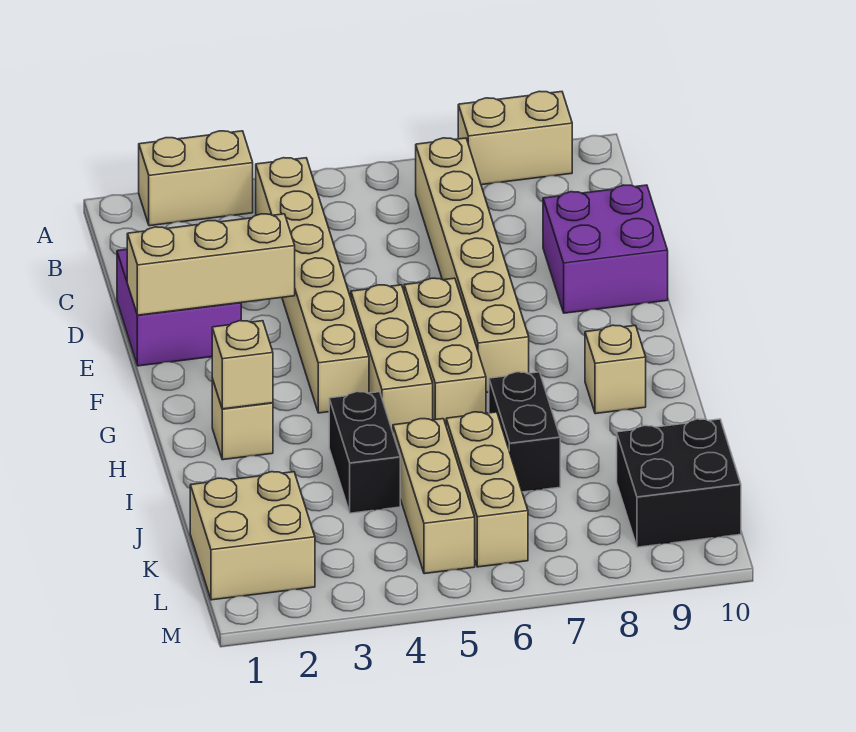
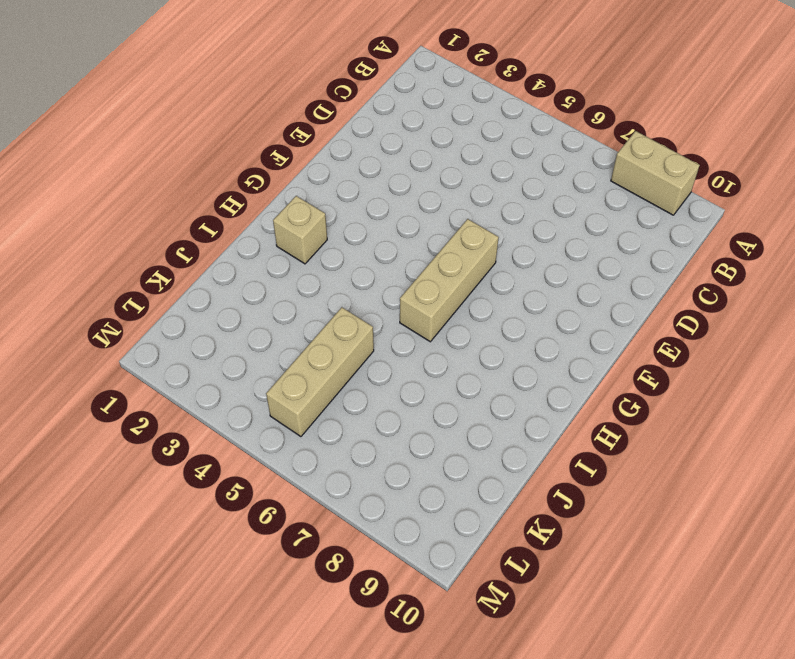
none -> tan 1x2 brick [139,131,253,226]
none -> tan 1x6 brick [256,158,369,413]
none -> tan 1x6 brick [416,138,529,392]

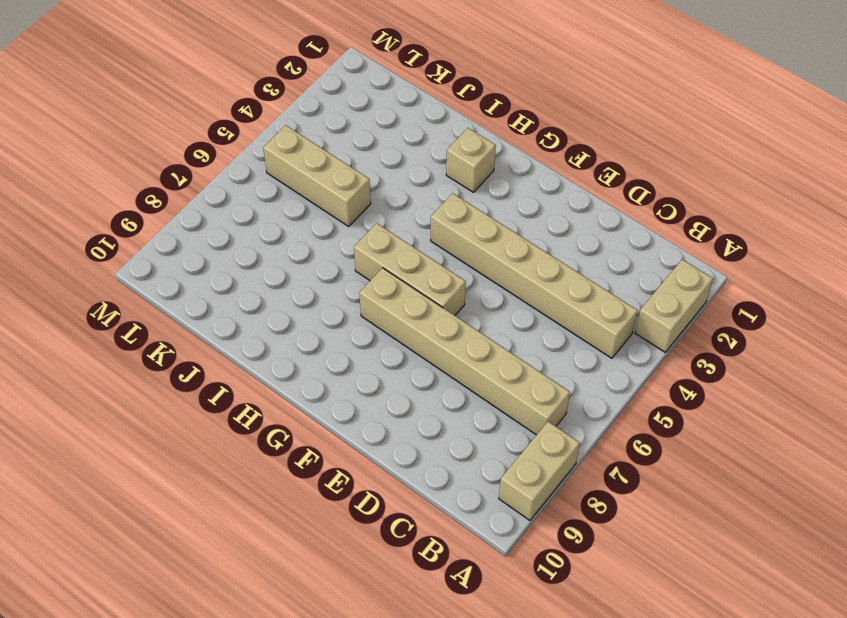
none -> purple 2x2 brick [117,249,241,366]
none -> purple 2x2 brick [543,185,668,313]
none -> tan 1x3 brick [351,285,433,432]

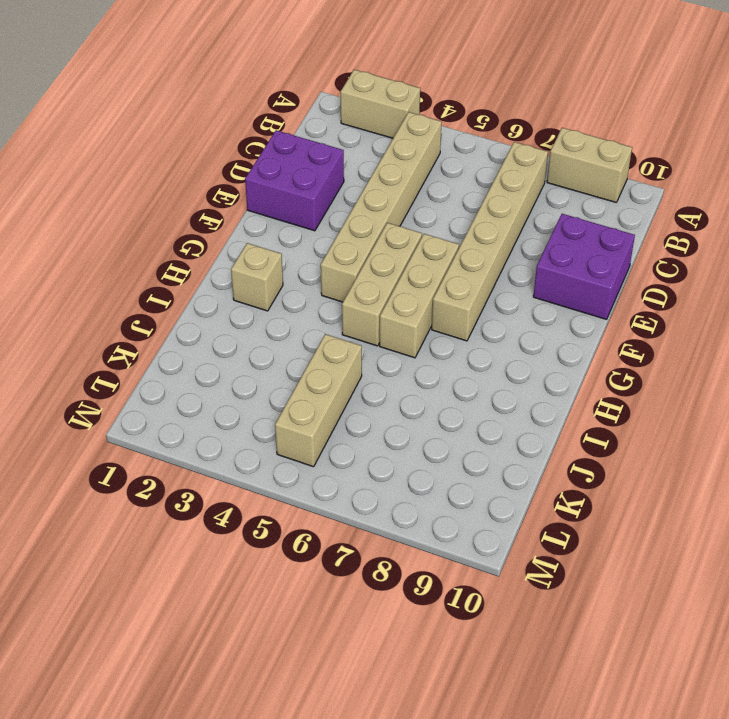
none -> tan 1x1 brick [585,325,646,414]
none -> black 1x2 brick [329,392,400,513]
none -> black 1x2 brick [489,372,560,492]

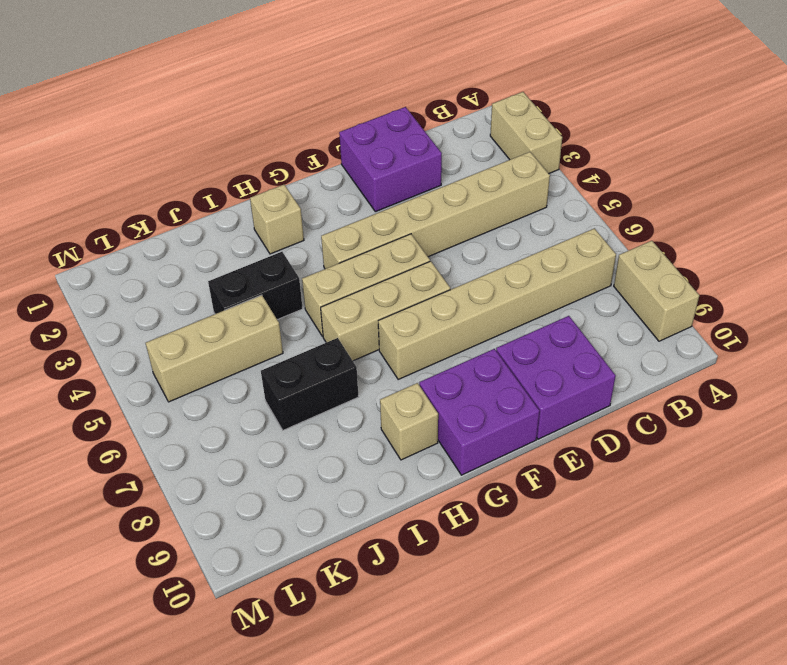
purple 2x2 brick [419,349,540,475] -> none
none -> tan 1x3 brick [446,412,528,567]
none -> tan 2x2 brick [190,472,315,600]
none -> black 2x2 brick [617,419,741,547]

